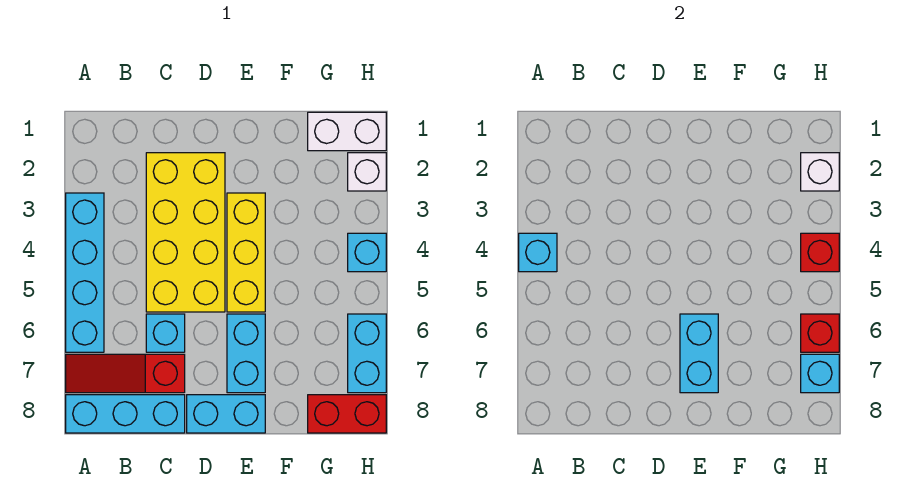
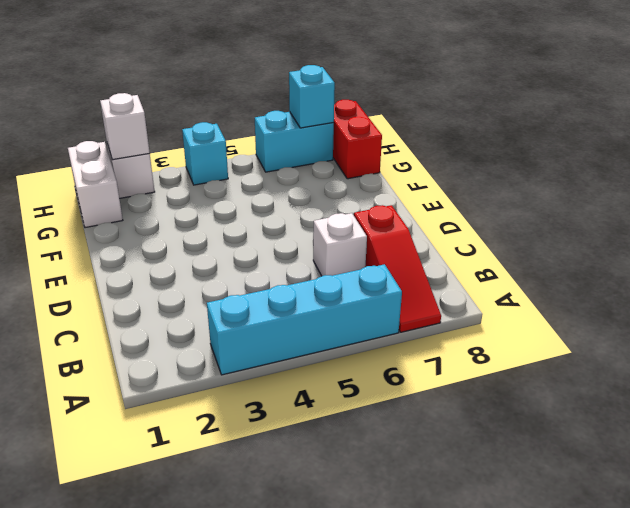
white 1x1 brick [313,213,367,276] -> cyan 1x1 brick [146,314,185,352]
none -> cyan 1x3 brick [66,395,185,433]
none -> yellow 2x4 brick [146,153,225,312]
none -> cyan 1x2 brick [187,395,265,433]

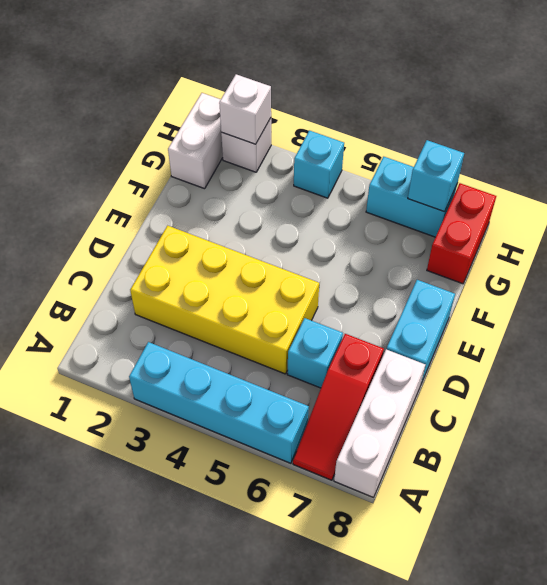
white 1x3 brick [334,349,425,497] -> cyan 1x3 brick [66,395,185,433]
none -> yellow 1x3 brick [227,193,265,312]
none -> cyan 1x2 brick [227,314,265,393]
none -> cyan 1x1 brick [519,233,557,272]

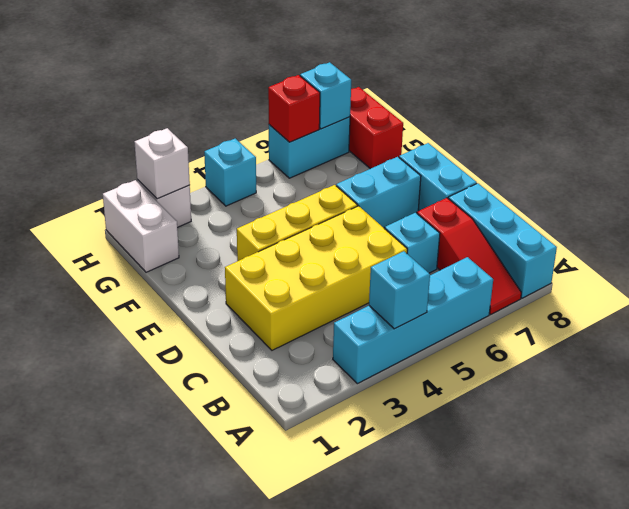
none -> cyan 1x2 brick [680,314,718,393]
none -> red 1x1 brick [801,233,839,272]

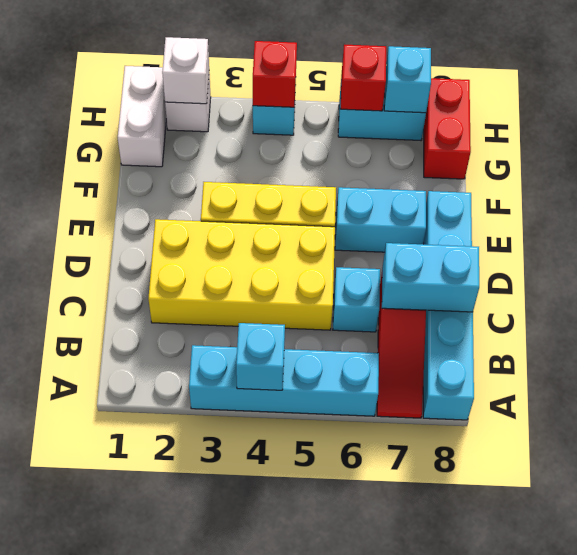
cyan 1x2 brick [382,243,479,312] -> cyan 1x2 brick moved to [680,314,718,393]

